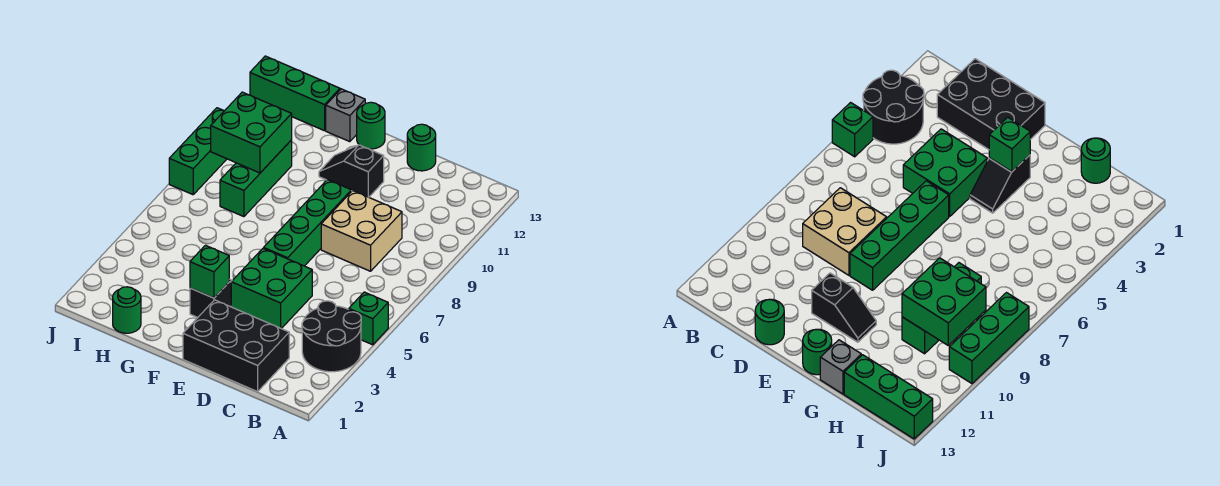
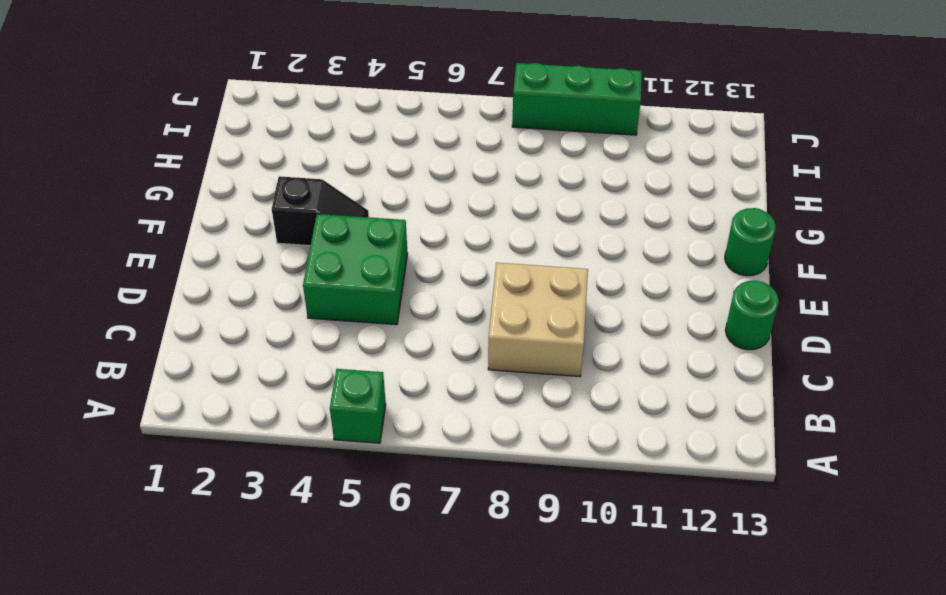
none -> black 2x2 round brick [302,301,361,372]
none -> black 2x3 brick [183,300,289,392]
none -> green 1x4 brick [264,180,351,266]

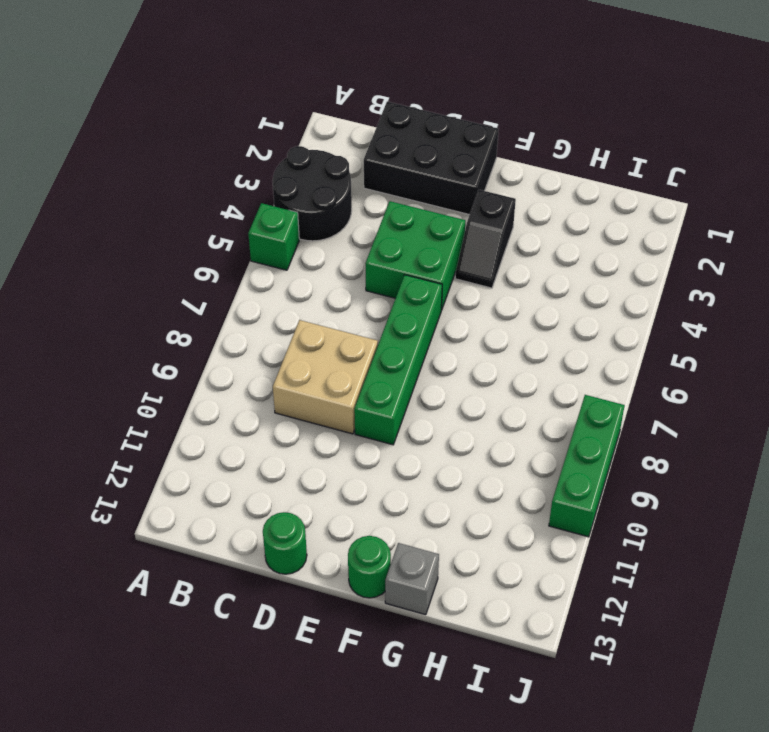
none -> black 1x2 slope [319,145,384,197]
none -> green 1x1 round brick [113,287,141,333]
none -> green 1x3 brick [220,140,292,217]

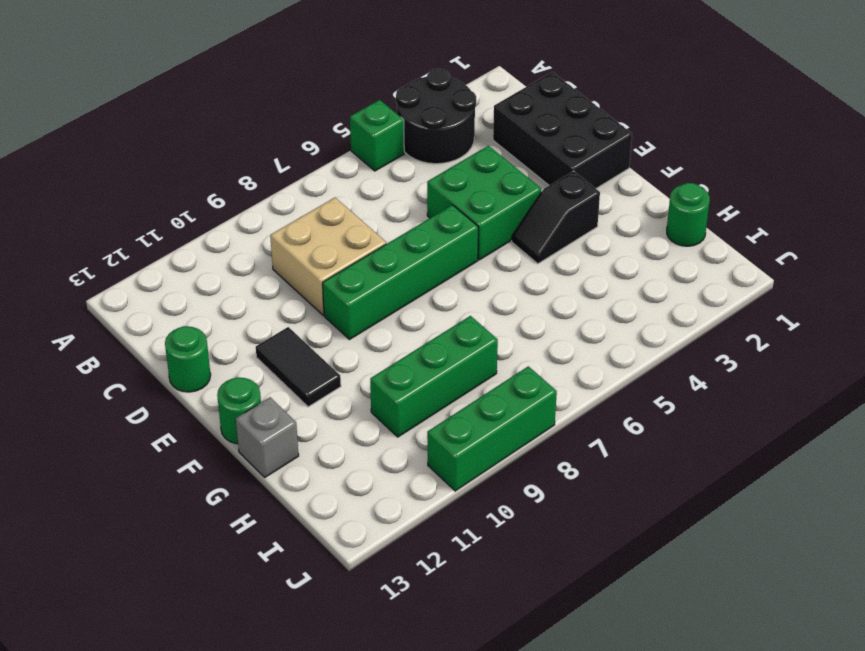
black 1x2 tile [256,327,341,407] -> black 1x2 slope [319,145,384,197]
none -> green 1x3 brick [250,56,340,131]
none -> green 1x1 brick [190,245,229,298]
none -> green 2x2 brick [211,92,292,173]

